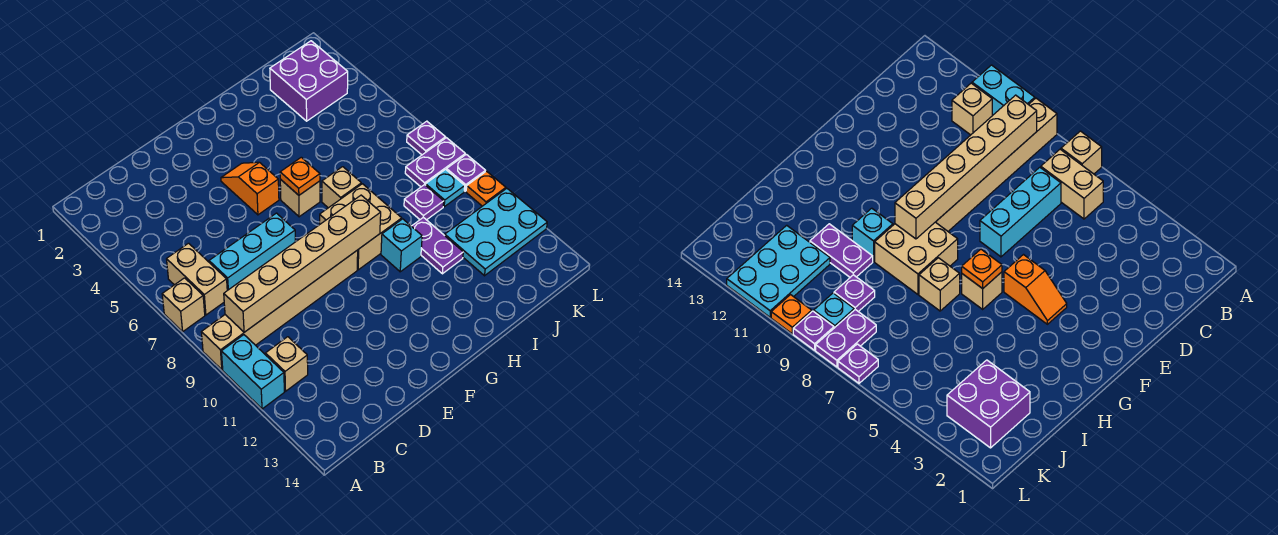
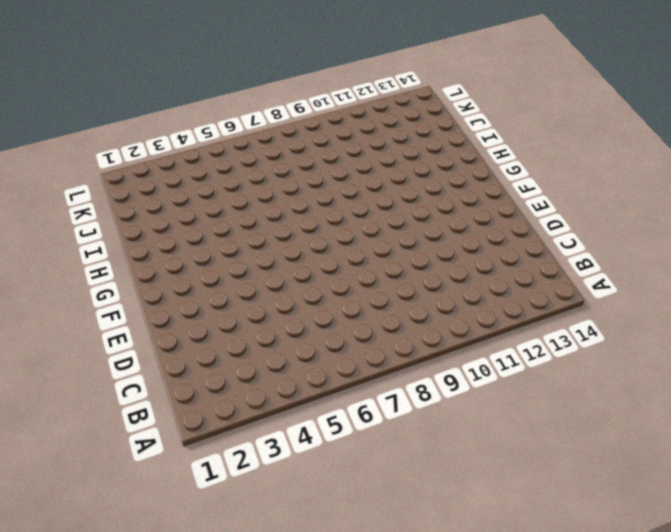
none -> tan 1x1 brick [162,278,205,331]
none -> tan 1x6 brick [201,250,358,370]
none -> cyan 1x2 brick [221,335,284,409]

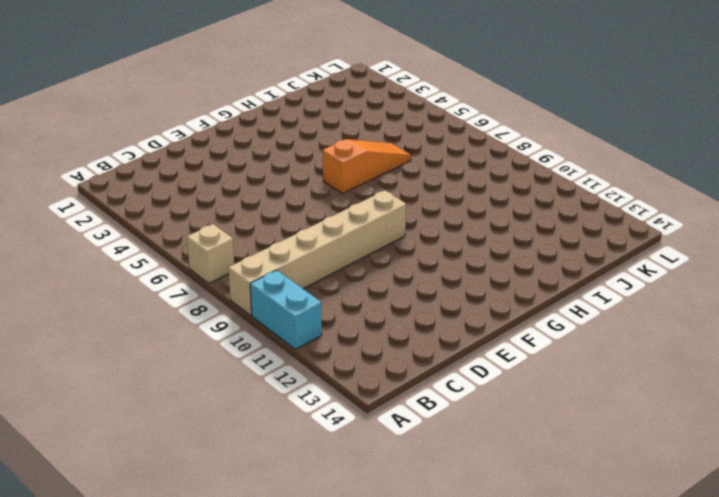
orange 1x3 slope [323,139,411,194] -> tan 1x1 brick [280,179,320,217]
none -> tan 1x2 brick [167,243,227,315]
none -> tan 1x1 brick [265,337,308,391]
none -> cyan 1x3 brick [209,213,295,290]

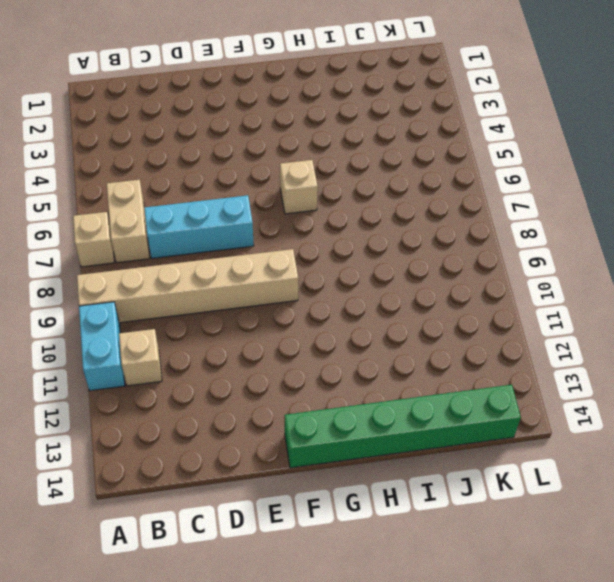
green 1x6 brick [285,385,521,468] -> none
none -> orange 1x2 slope [221,162,279,215]
none -> tan 2x2 brick [320,184,402,270]
none -> tan 1x1 brick [322,167,361,208]

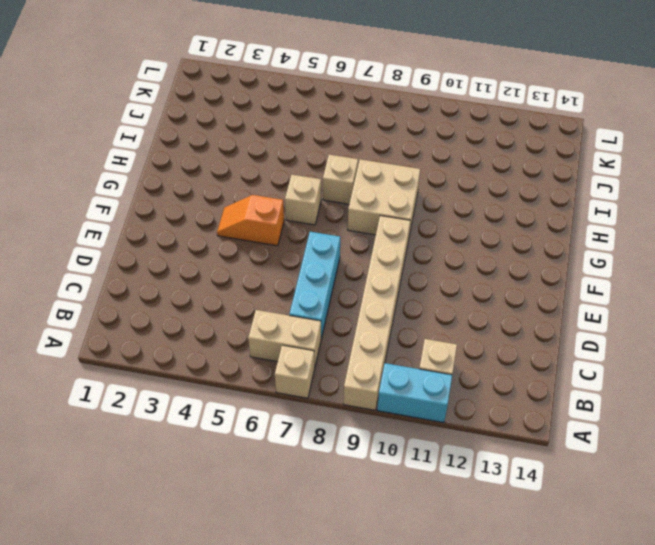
none -> cyan 1x1 brick [381,219,422,272]
none -> purple 1x2 plate [412,217,463,274]
none -> purple 2x2 brick [270,41,348,121]

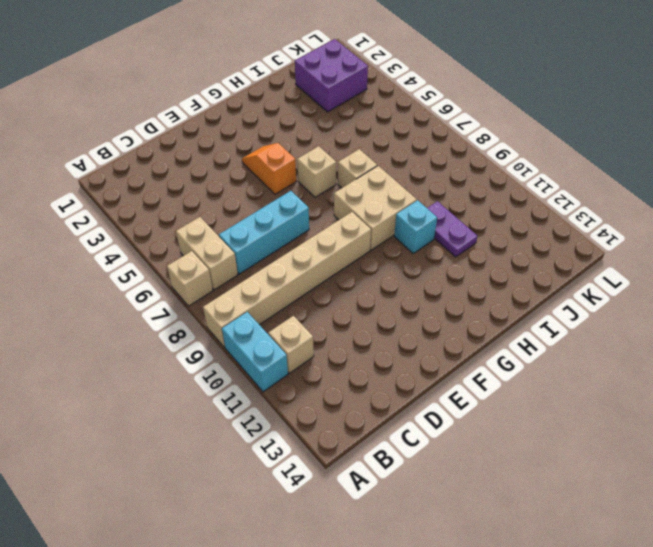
none -> purple 1x1 plate [404,185,444,220]
none -> cyan 2x3 plate [445,188,547,276]
none -> purple 1x2 plate [405,138,465,187]

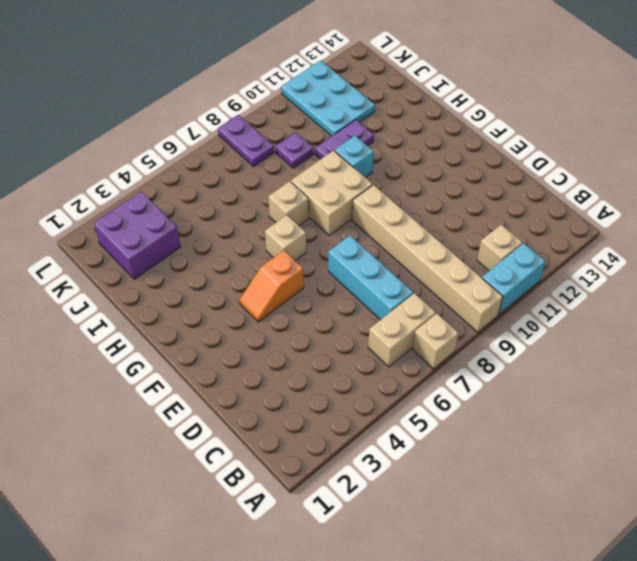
none -> cyan 1x1 plate [426,169,465,207]
none -> purple 1x1 plate [407,121,445,155]
none -> purple 1x1 plate [447,154,485,191]

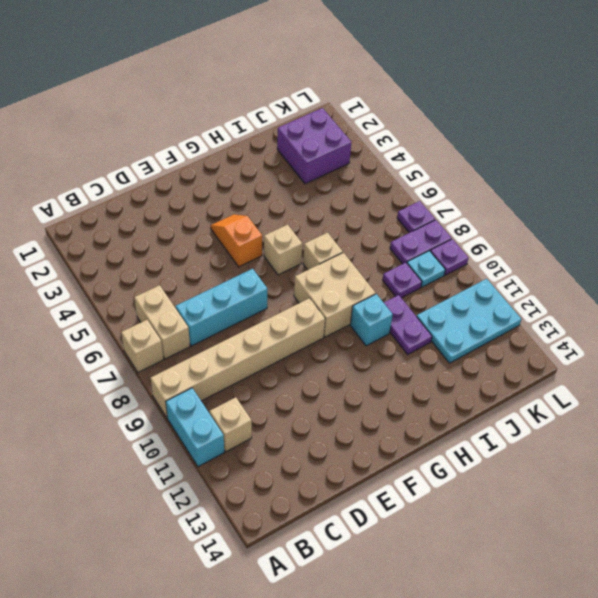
none -> orange 1x1 plate [466,171,506,206]
none -> tan 1x6 brick [224,195,381,332]
none -> orange 1x1 plate [280,157,320,195]

